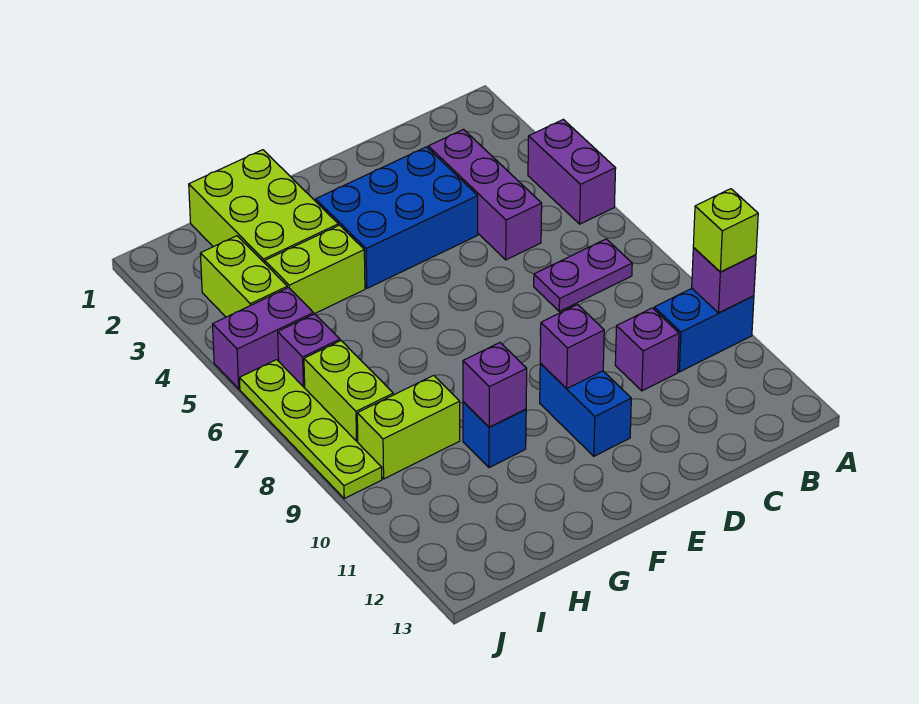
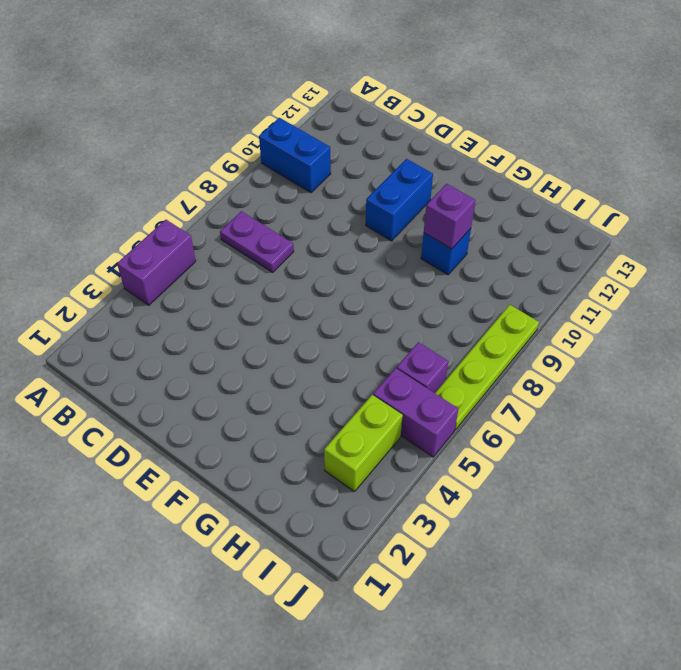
none -> purple 1x3 brick [428,130,542,260]
none -> purple 1x1 brick [615,308,679,391]
none -> blue 2x3 brick [316,147,478,288]

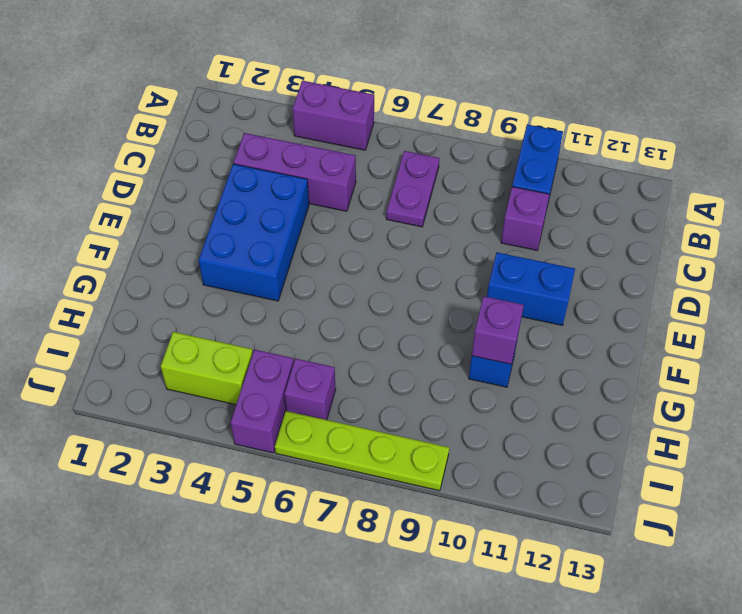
none -> lime 2x3 brick [189,150,338,263]
none -> lime 1x2 brick [265,225,365,314]
none -> lime 1x2 brick [357,375,460,479]

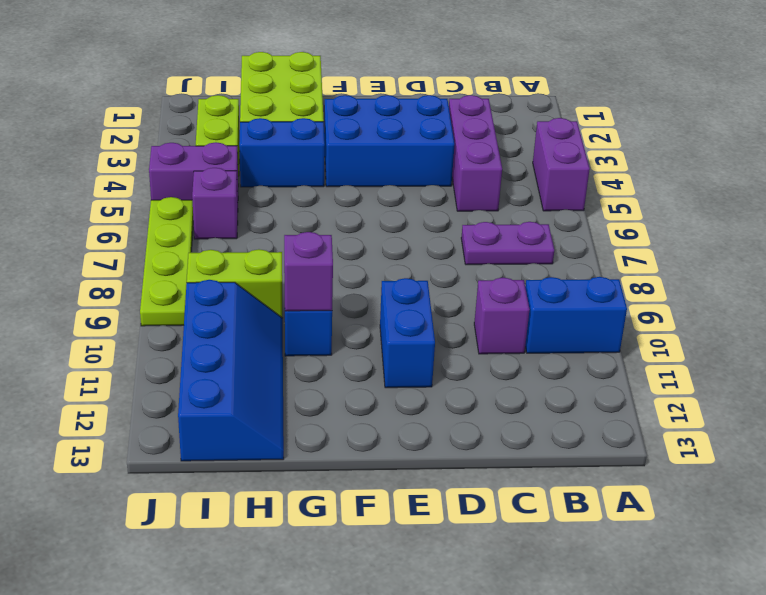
blue 1x2 brick [239,118,325,187] -> lime 1x2 brick [265,225,365,314]
blue 2x4 slope [178,280,284,461] -> none
none -> lime 1x2 brick [304,341,393,442]
none -> purple 1x1 brick [692,248,756,313]
none -> purple 1x1 brick [540,305,604,389]

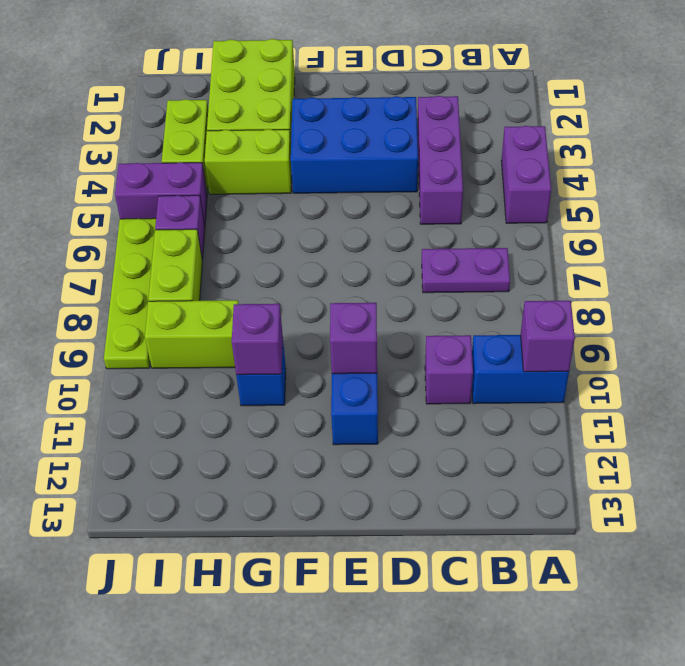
none -> lime 1x1 brick [693,189,758,272]

